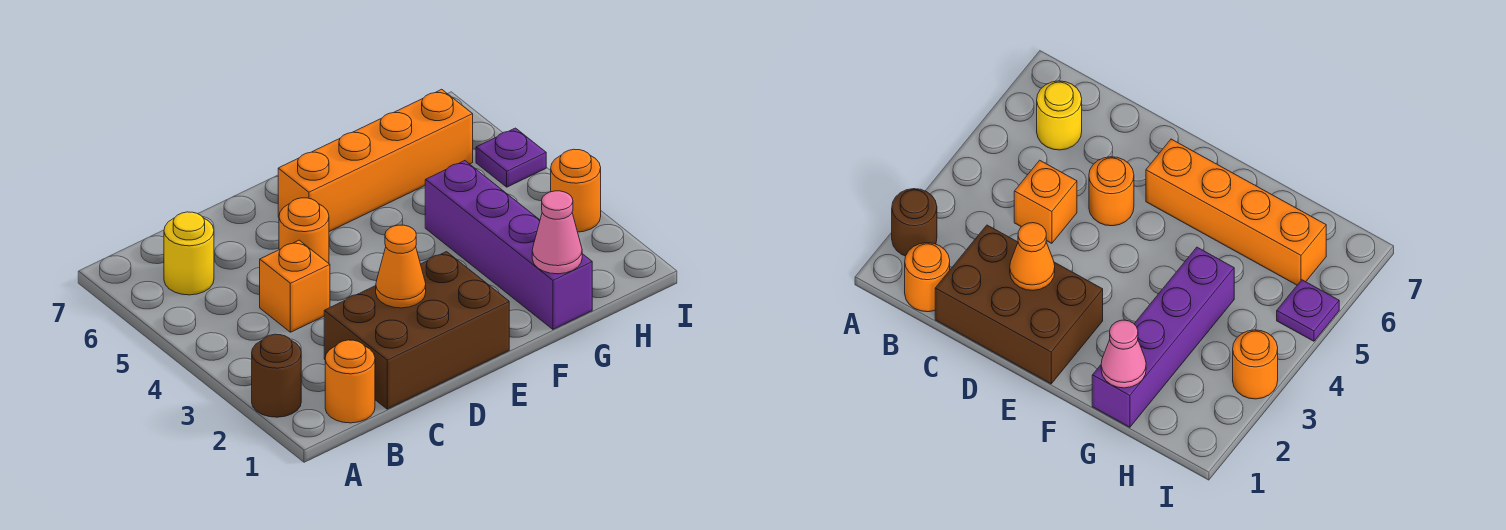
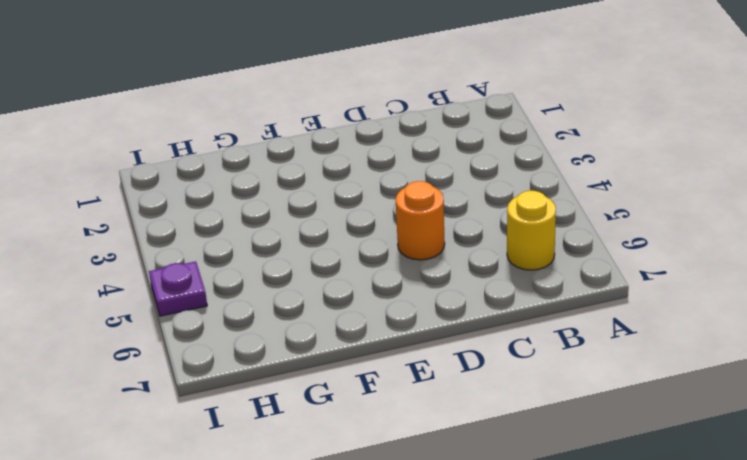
none -> brown 1x1 round brick [252,334,301,417]
none -> orange 1x1 round brick [325,340,375,423]
none -> brown 2x3 brick [324,252,509,409]

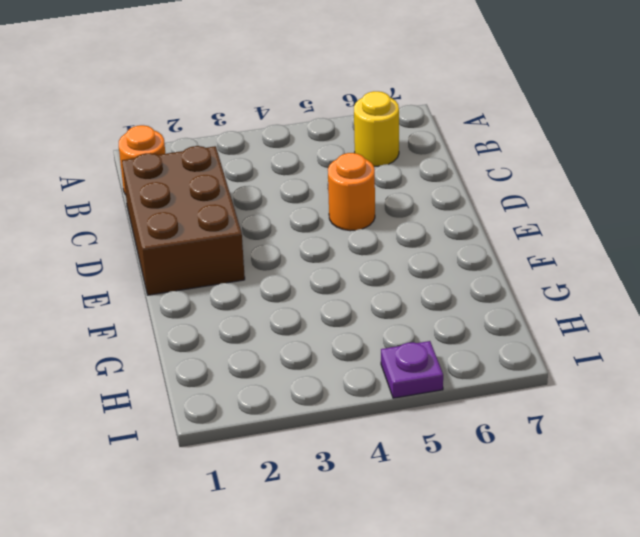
none -> brown 1x1 round brick [252,334,301,417]
none -> orange 1x1 brick [260,240,330,332]
none -> orange 1x4 brick [278,89,473,232]

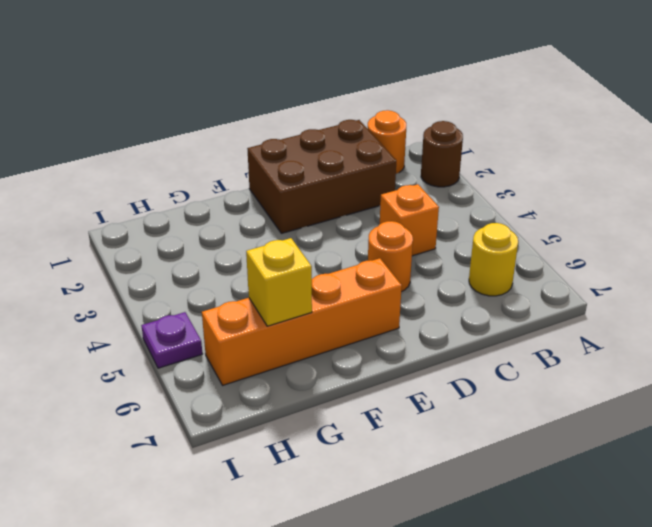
yellow 1x1 brick [246,238,312,326] -> none
none -> purple 1x4 brick [425,161,592,329]
none -> orange 1x1 round brick [551,149,601,232]
none -> orange 1x1 cone [376,225,426,308]

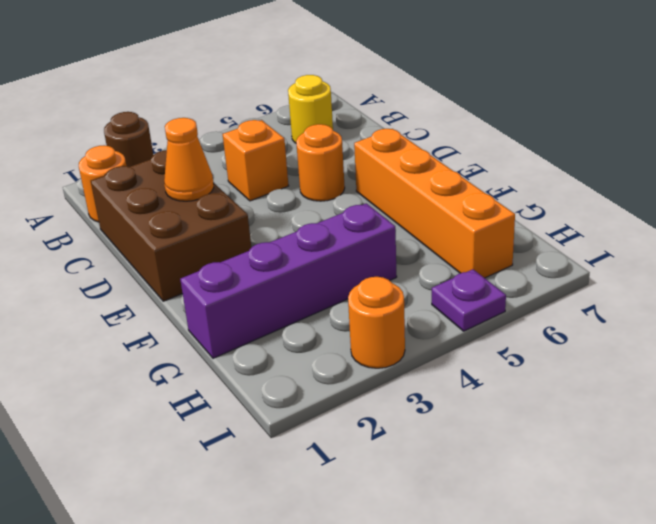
none -> pink 1x1 cone [532,191,582,274]

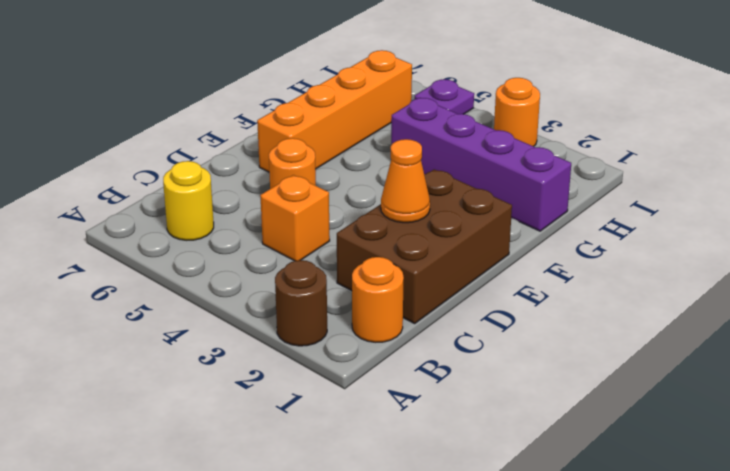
none -> pink 1x1 cone [532,191,582,274]

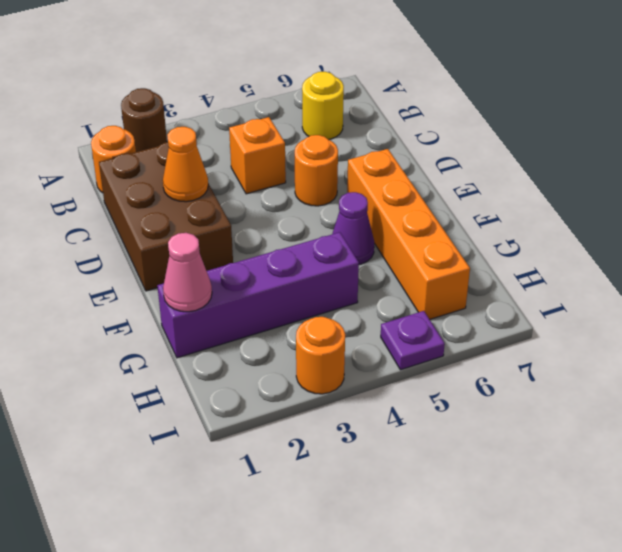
purple 1x1 cone [332,192,374,264] -> none

